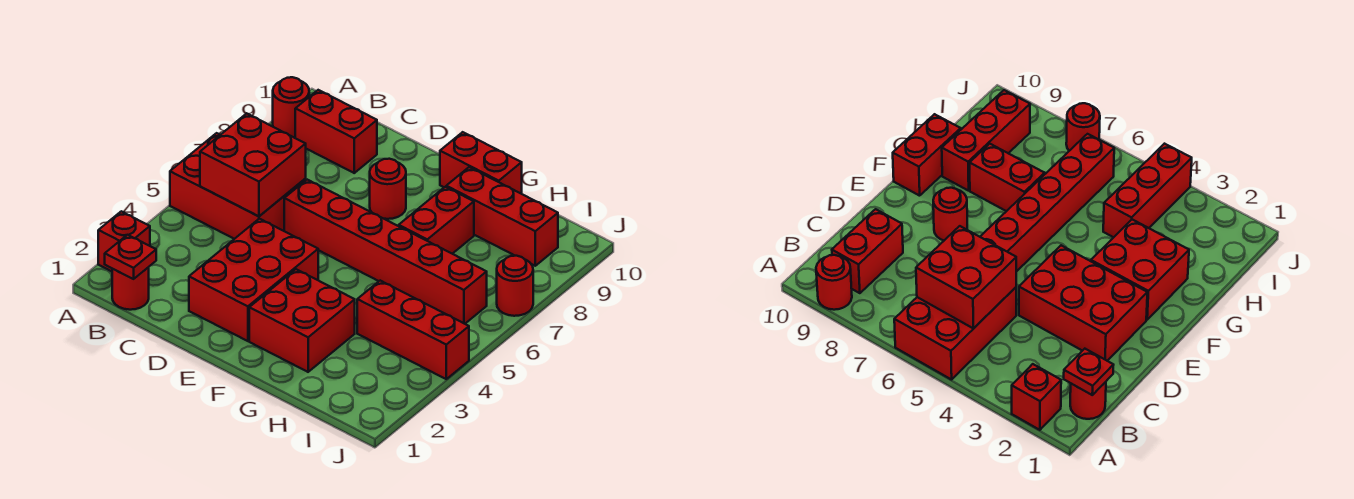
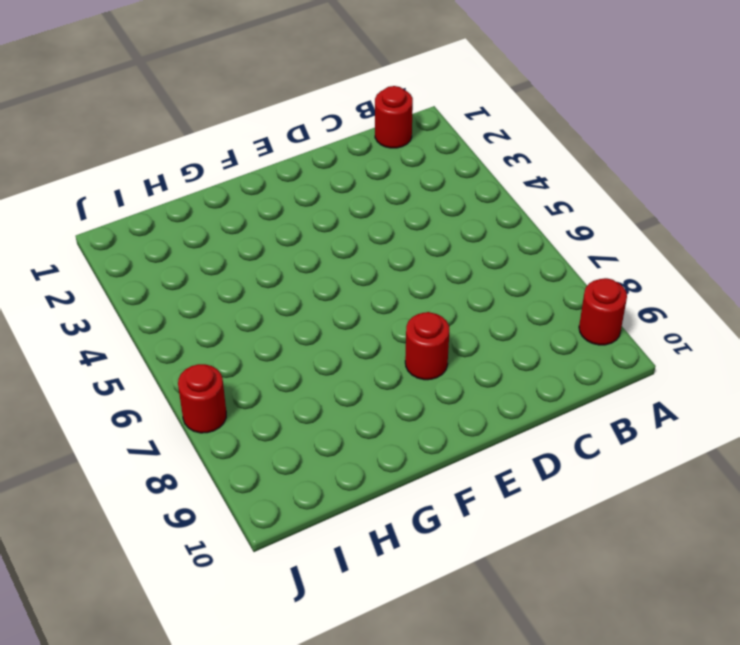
none -> red 1x1 brick [98,211,150,271]
none -> red 2x3 brick [170,133,306,239]
none -> red 1x2 brick [295,90,377,173]

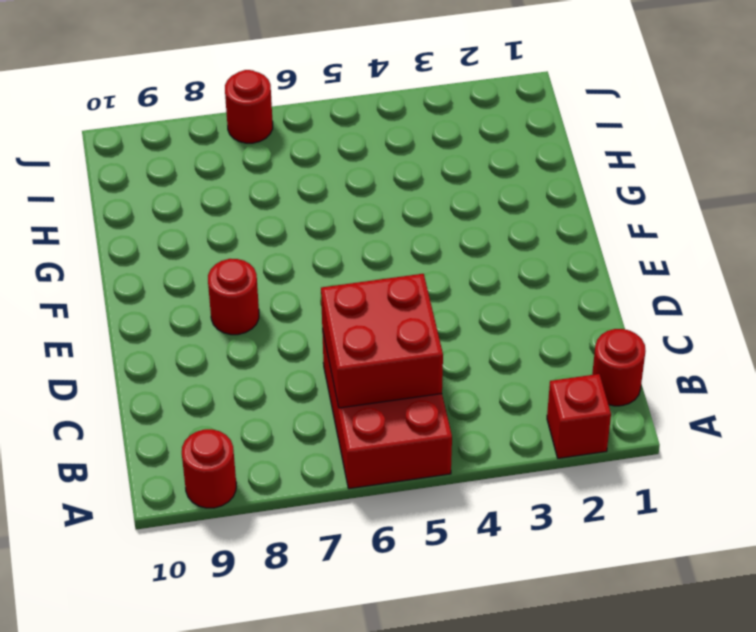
none -> red 1x2 brick [295,90,377,173]
none -> red 2x3 brick [189,219,318,341]
none -> red 1x6 brick [284,180,487,324]

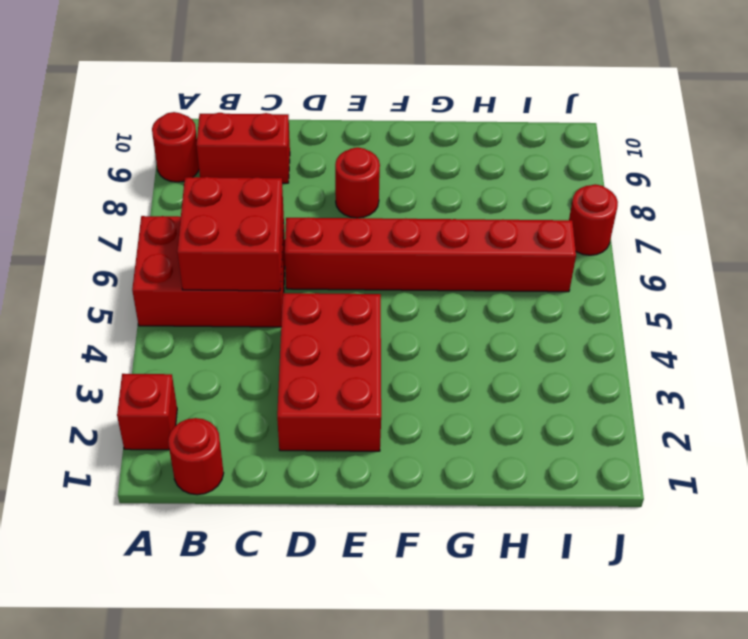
none -> red 2x2 brick [249,269,355,372]
none -> red 1x2 brick [440,132,522,194]
none -> red 1x2 brick [399,187,474,254]

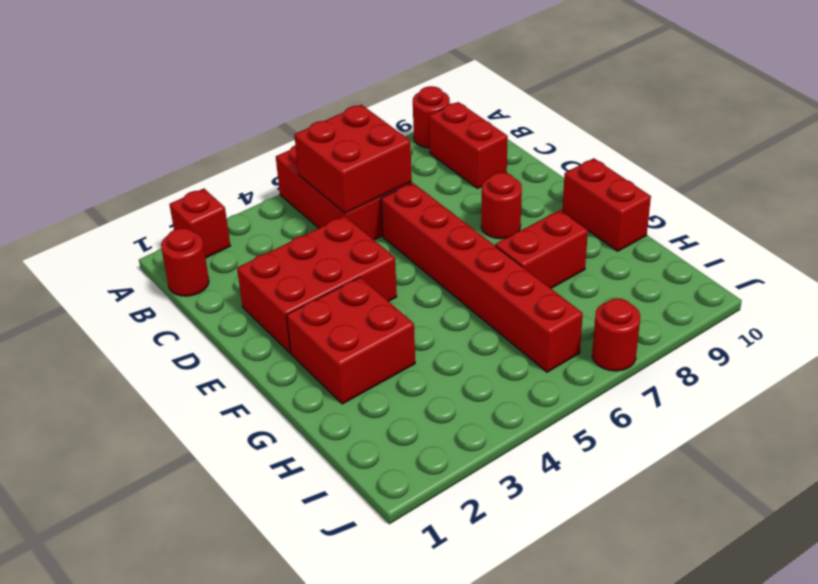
none -> red 1x3 brick [446,167,558,266]
none -> red 1x3 brick [357,281,469,379]
none -> red 1x1 plate [105,235,156,279]

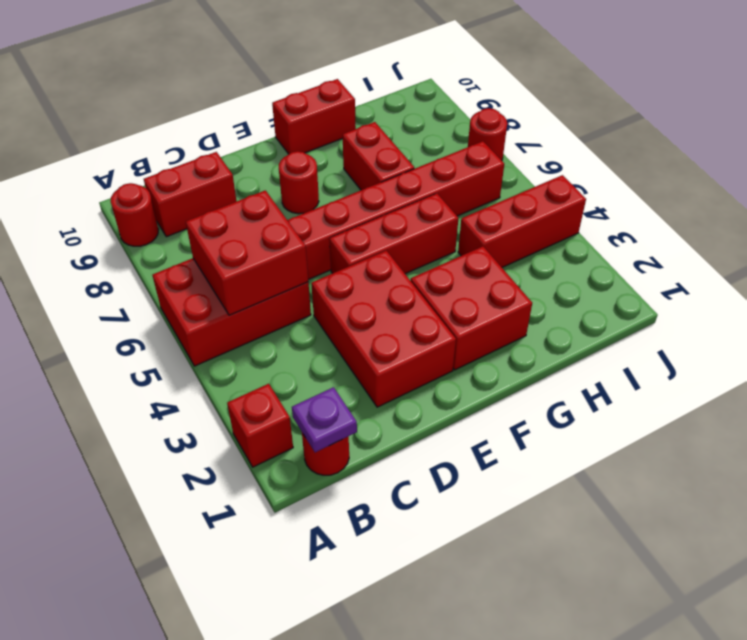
purple 1x1 plate [292,387,357,452] -> red 1x1 plate [105,235,156,279]
red 1x3 brick [329,193,458,274] -> red 1x3 brick moved to [446,167,558,266]

